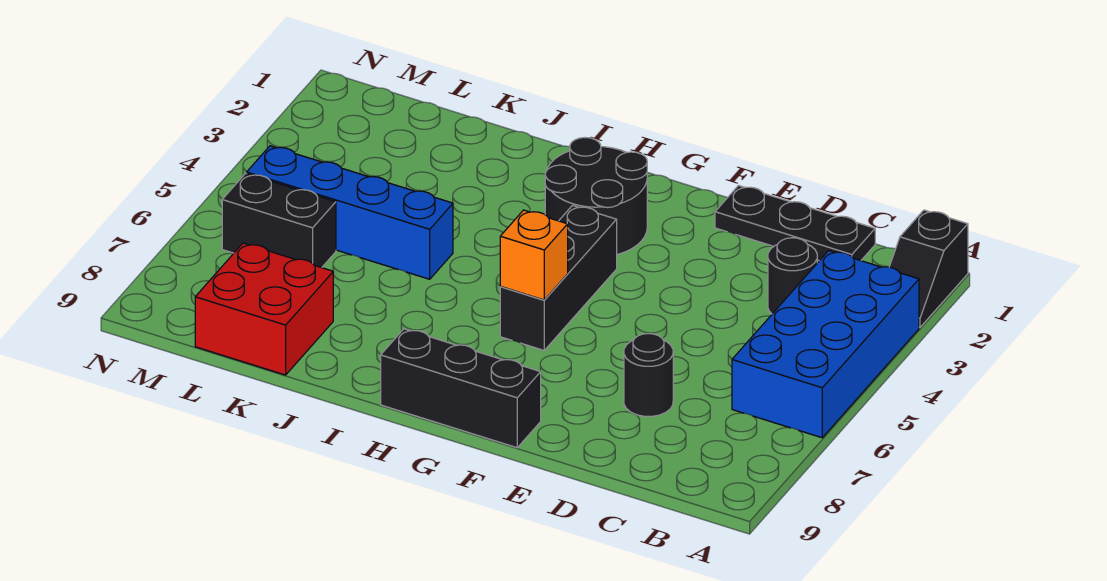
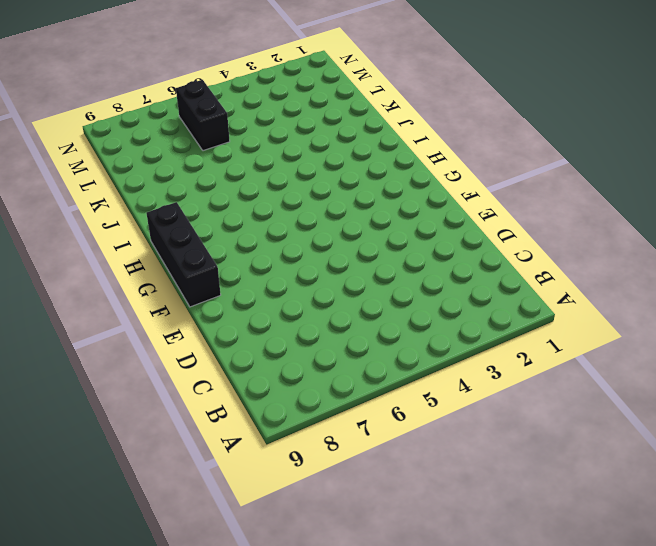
none -> black 1x2 slope [889,210,968,327]
none -> blue 2x4 brick [732,251,919,438]
none -> black 1x3 plate [715,186,875,261]

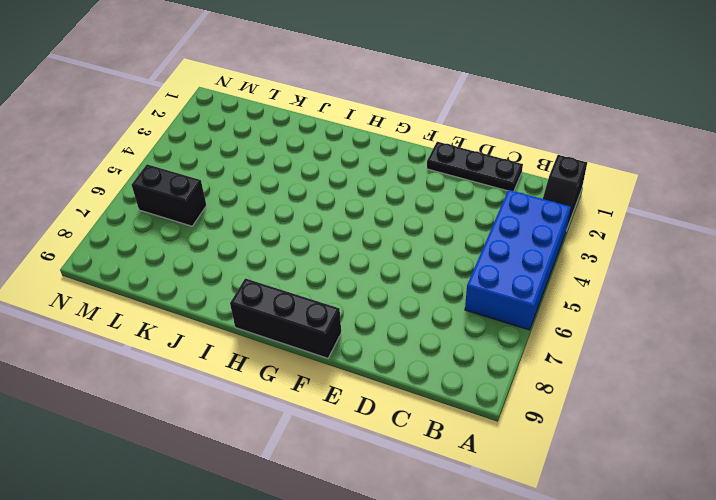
none -> black 1x1 round brick [768,238,817,314]
none -> black 1x1 round brick [624,334,673,416]
none -> black 2x2 round brick [545,138,647,254]

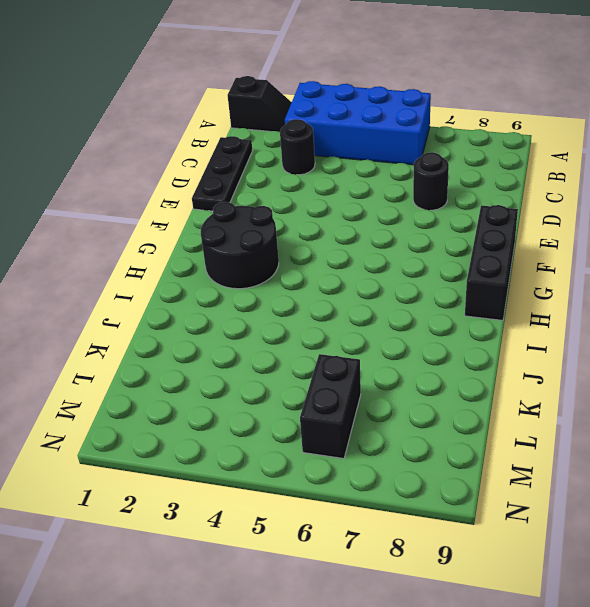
none -> black 1x3 brick [500,206,617,350]
none -> blue 1x4 brick [247,146,453,279]
none -> red 2x2 brick [195,243,333,375]

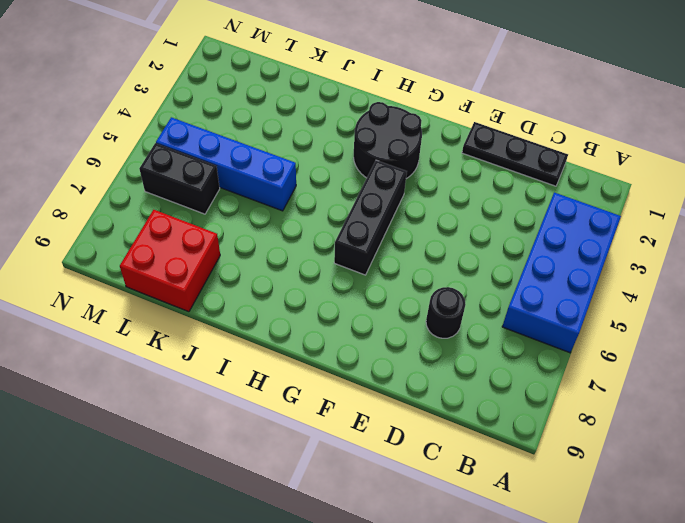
none -> black 1x2 slope [889,210,968,327]
none -> black 1x1 round brick [768,238,817,314]
none -> black 1x3 brick [381,329,541,448]

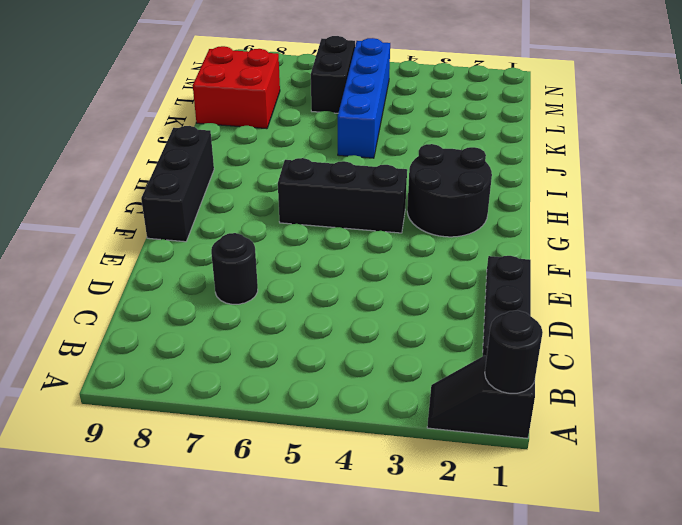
black 1x1 round brick [485,310,543,393] -> black 1x1 round brick moved to [768,238,817,314]
none -> blue 2x4 brick [732,251,919,438]
none -> orange 1x1 brick [500,210,568,300]

